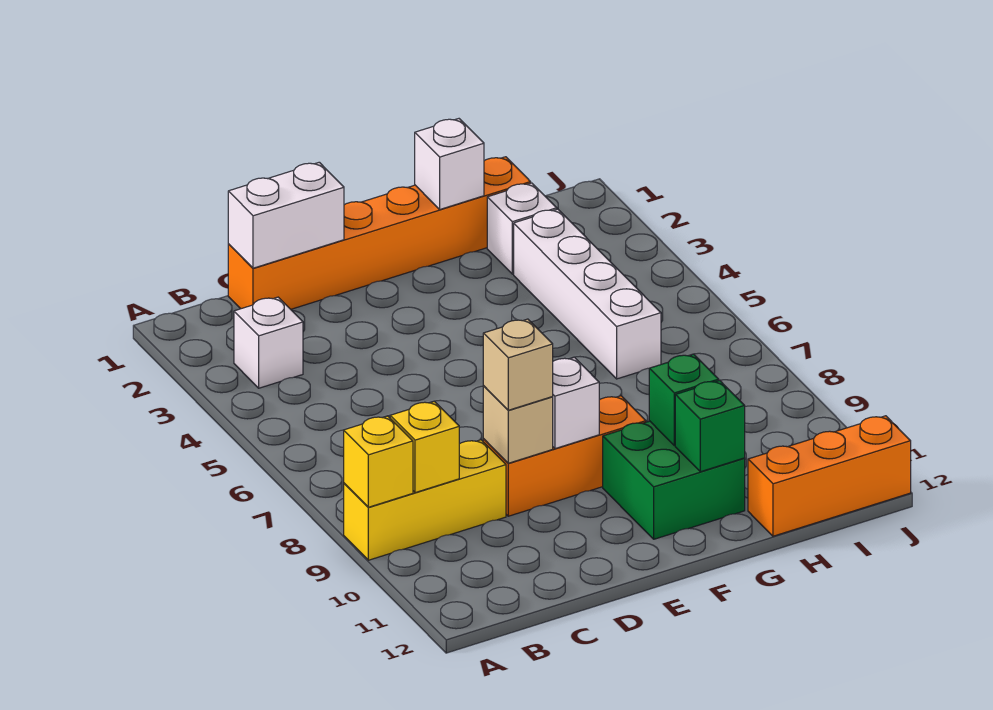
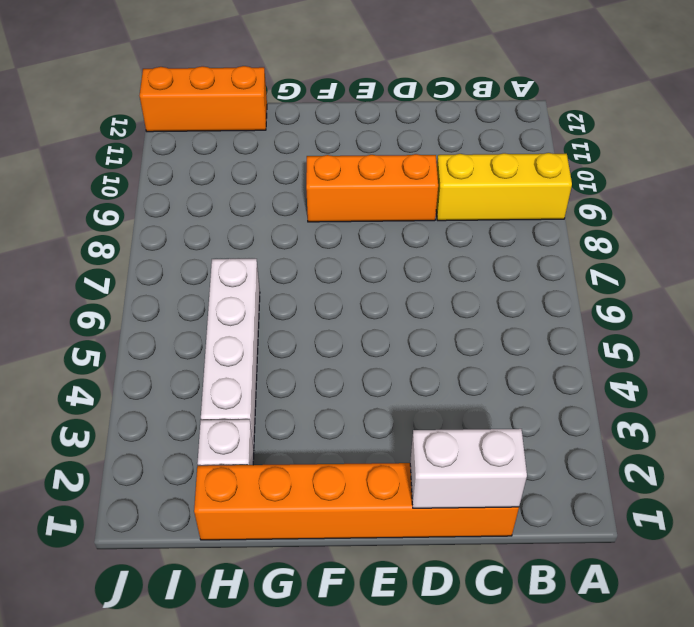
none -> white 1x1 brick [234,297,303,388]
none -> green 2x2 brick [603,421,745,539]
none -> yellow 1x1 brick [344,416,413,507]

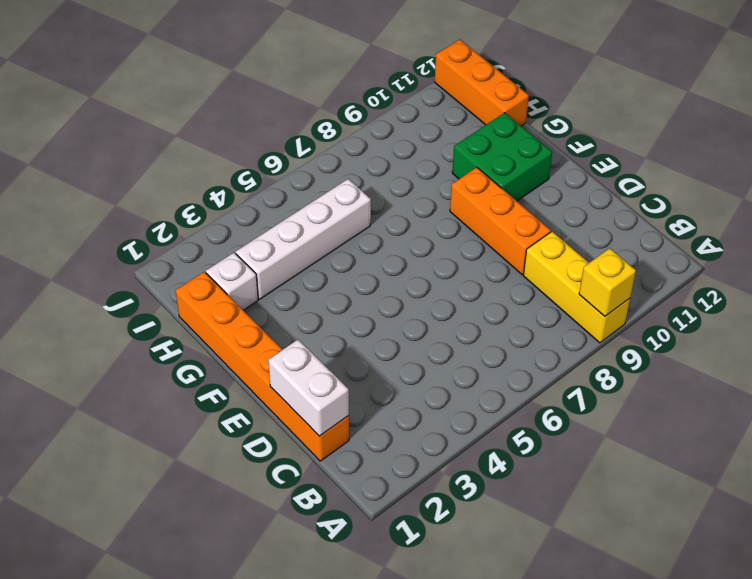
none -> white 1x1 brick [234,297,303,388]
none -> yellow 1x1 brick [390,402,459,493]
none -> tan 1x1 brick [483,386,553,463]

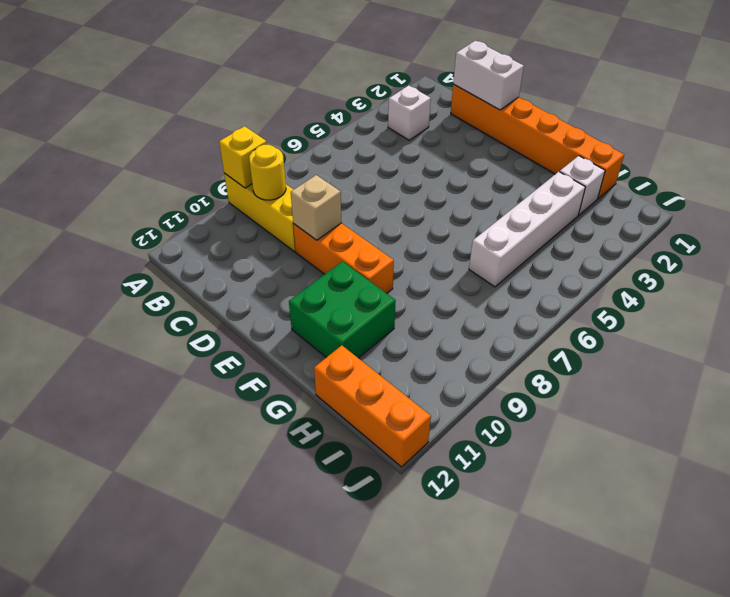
yellow 1x1 round brick [249,145,286,200] -> yellow 1x1 brick [390,402,459,493]
none -> white 1x1 brick [553,357,599,449]
none -> white 1x1 brick [415,119,484,209]
none -> green 1x1 brick [649,354,719,445]

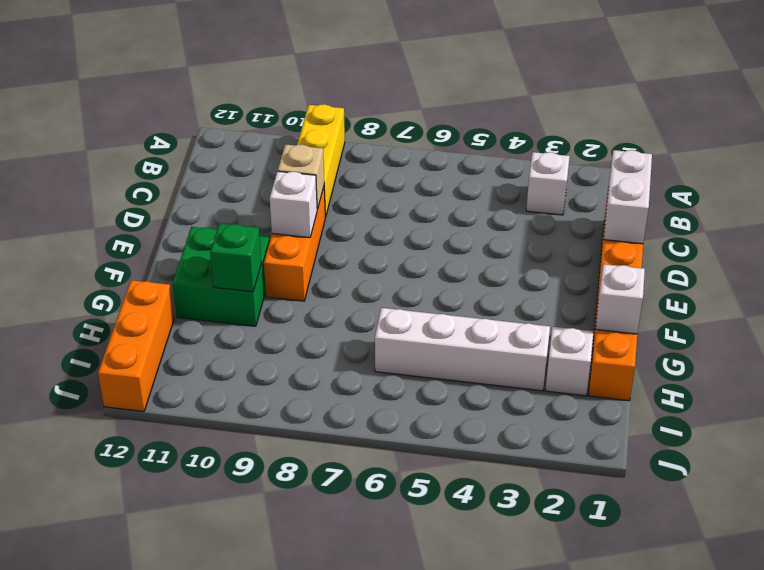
none -> yellow 1x1 brick [344,416,413,507]
none -> yellow 1x1 brick [390,402,459,493]
none -> green 1x1 brick [675,380,745,472]

